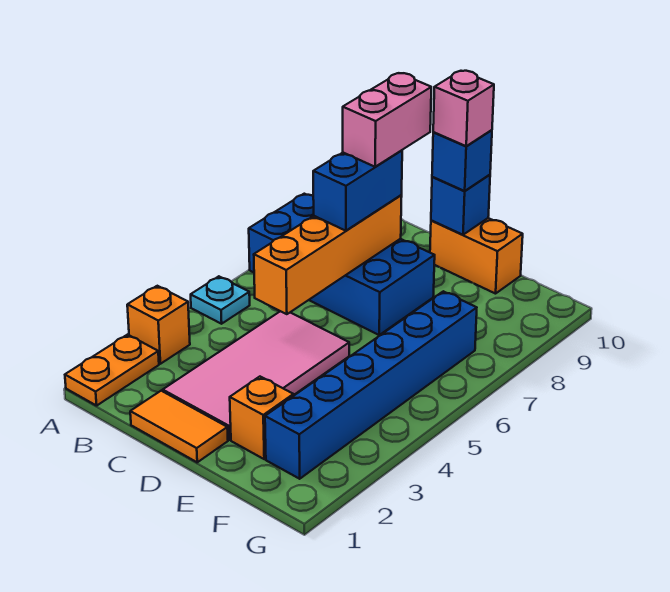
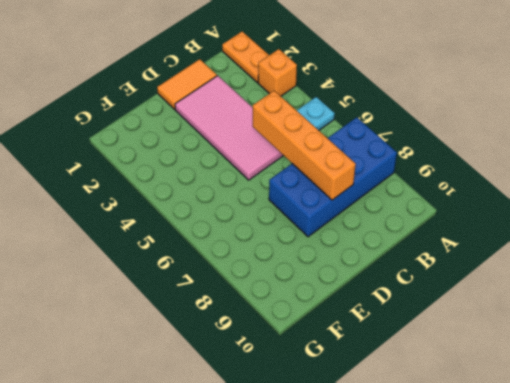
none -> orange 1x2 brick [430,218,523,294]
none -> orange 1x1 brick [230,377,294,459]
none -> blue 1x6 brick [265,291,477,479]

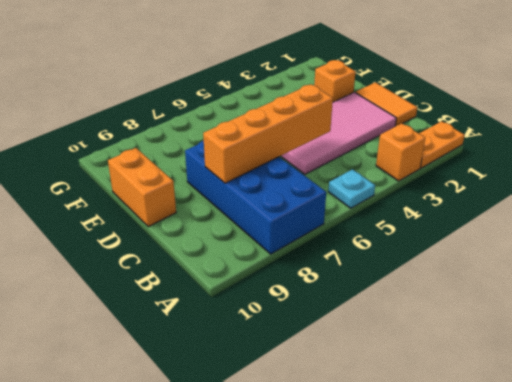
none -> blue 1x6 brick [265,291,477,479]
none -> blue 1x1 brick [431,175,490,235]
none -> blue 1x2 brick [313,150,402,231]

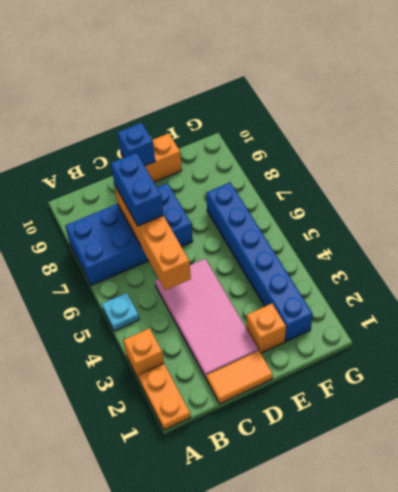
none -> blue 1x1 brick [432,130,492,191]
none -> pink 1x2 brick [343,73,431,167]
none -> pink 1x1 brick [433,71,494,146]

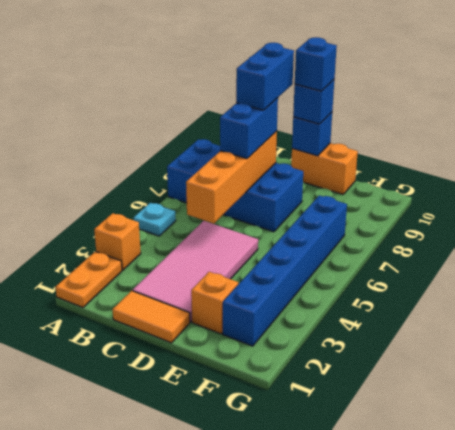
blue 1x2 brick [236,43,294,110] -> pink 1x2 brick [343,73,431,167]
blue 1x1 brick [295,37,337,91] -> pink 1x1 brick [433,71,494,146]

